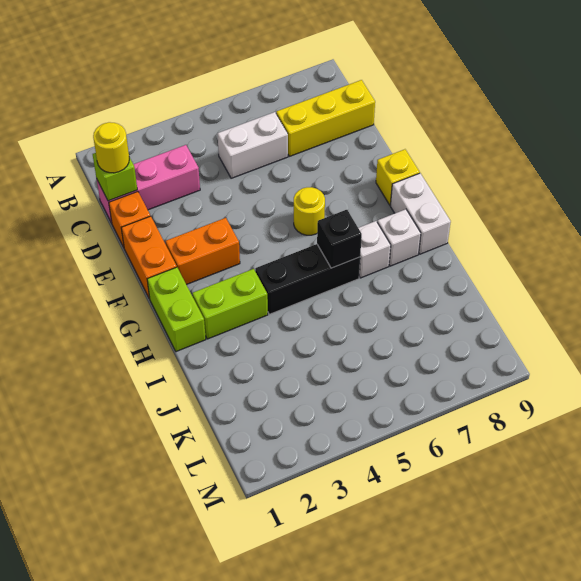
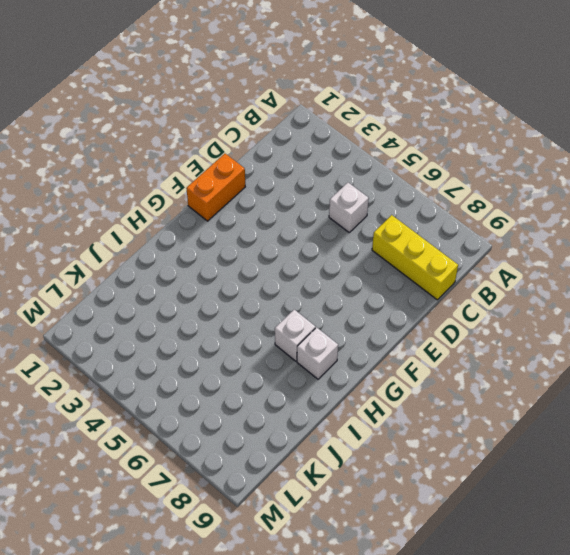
white 1x1 brick [329,183,369,232] -> white 1x2 brick [217,112,288,178]
none -> pink 1x3 brick [97,145,200,223]
none -> orange 1x1 brick [109,192,150,247]
none -> orange 1x2 brick [166,218,240,285]

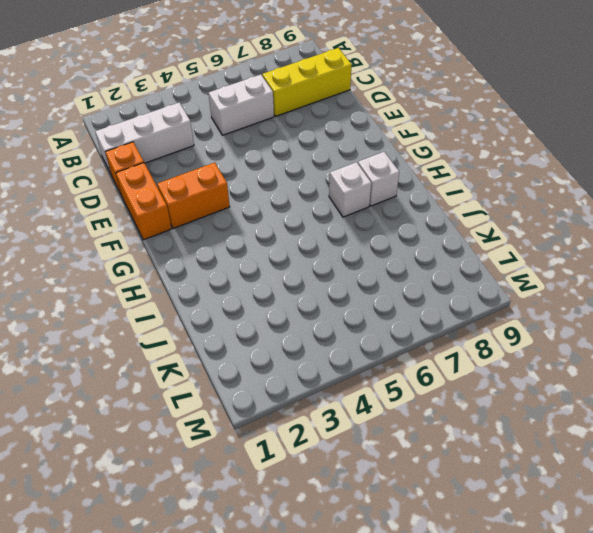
white 1x3 brick [95,103,194,173] -> pink 1x3 brick [97,145,200,223]
none -> yellow 1x1 round brick [294,187,325,235]
none -> yellow 1x1 brick [376,149,420,205]
none -> lime 1x2 brick [147,267,206,352]

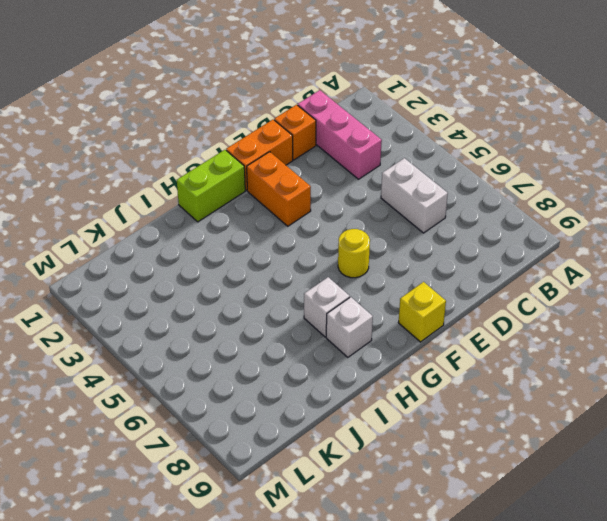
none -> yellow 1x3 brick [276,80,375,156]
none -> white 1x2 brick [390,173,451,254]
none -> lime 1x2 brick [192,269,268,339]

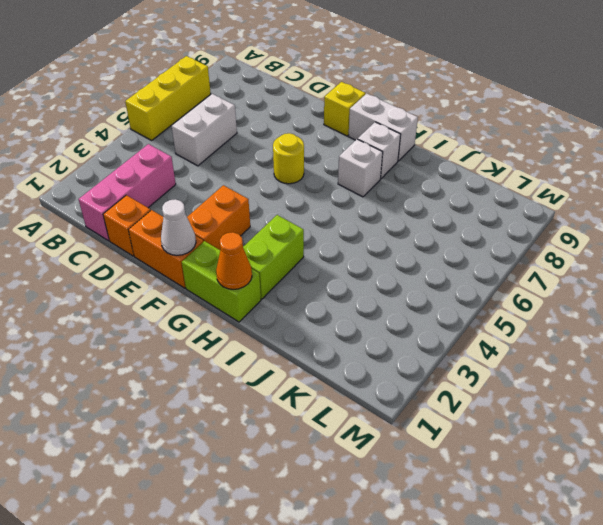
yellow 1x3 brick [125,56,211,140] -> yellow 1x3 brick moved to [276,80,375,156]
white 1x1 cone [161,199,196,255] -> none
orange 1x1 cone [216,232,252,289] -> none
none -> black 1x3 brick [255,244,360,314]
none -> lime 1x1 brick [93,153,137,201]
none -> black 1x1 brick [317,210,362,268]

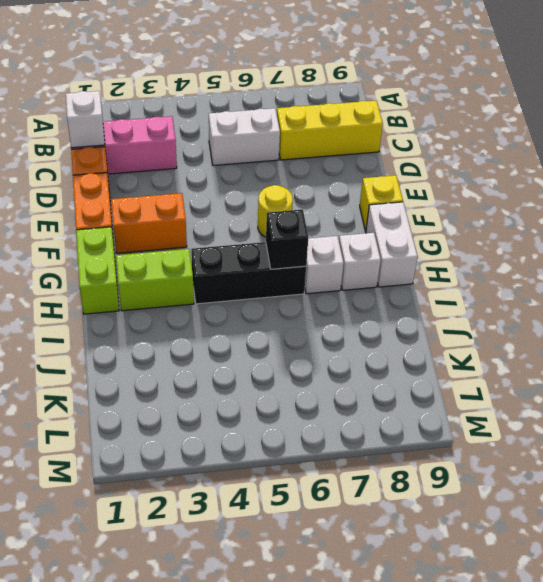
white 1x1 brick [66,91,105,148] -> lime 1x1 brick [93,153,137,201]
none -> yellow 1x1 round brick [93,122,129,173]

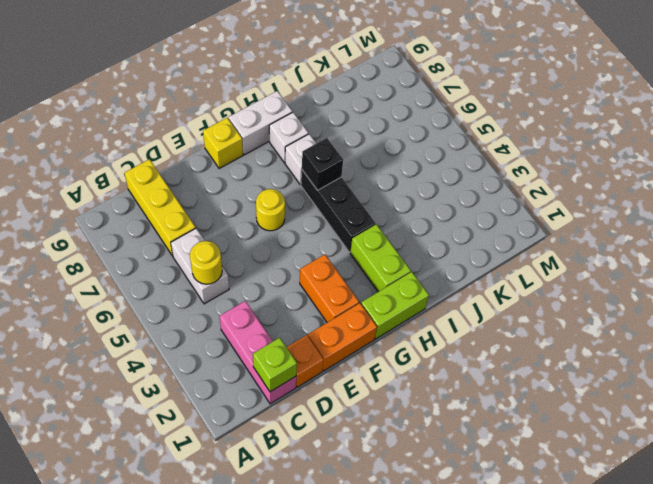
yellow 1x1 round brick [190,241,222,284] -> yellow 1x1 round brick moved to [93,122,129,173]

